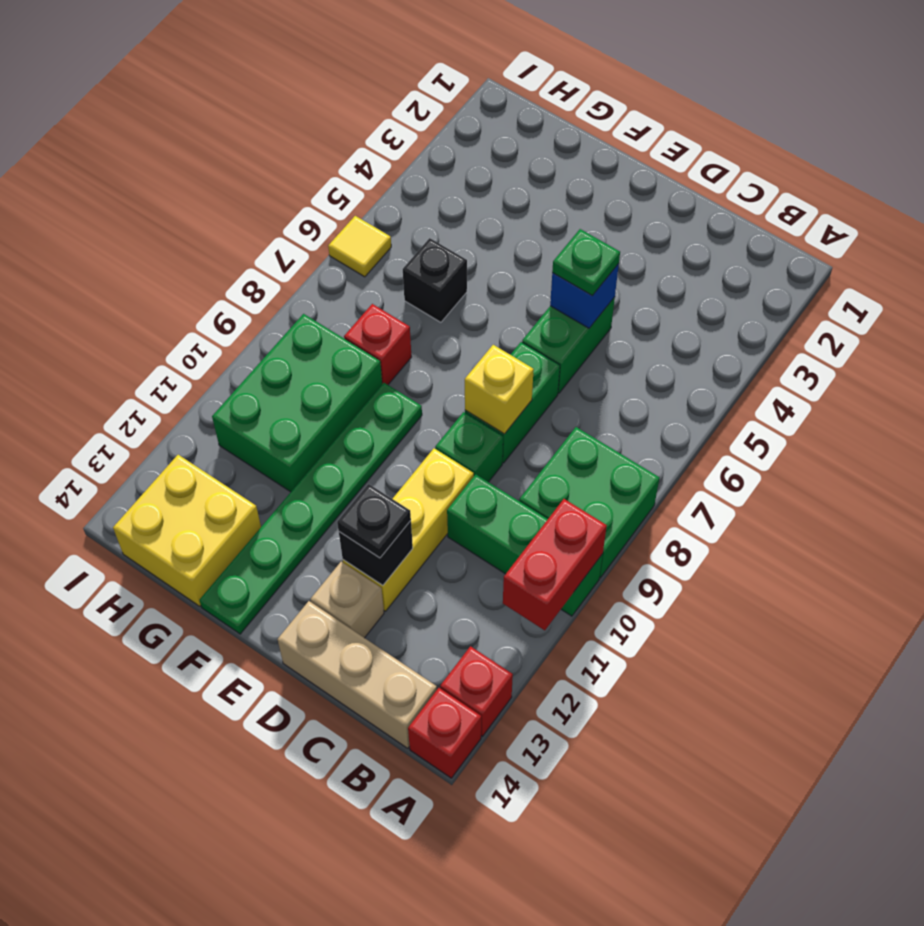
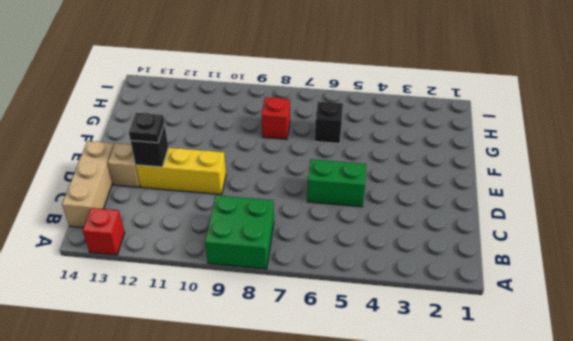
none -> green 1x3 brick [447,474,603,616]
none -> red 1x1 brick [408,688,481,778]
none -> green 1x2 brick [465,342,560,463]

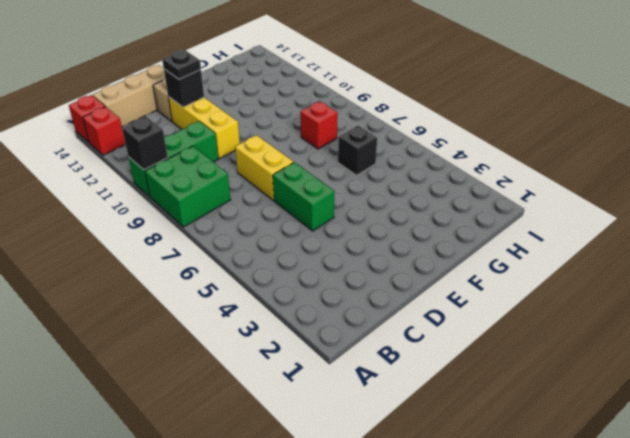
black 1x1 brick [122,117,168,170] -> red 1x2 brick [503,499,607,630]
yellow 1x2 brick [235,135,294,200] -> green 1x2 brick [465,342,560,463]
none -> green 1x1 brick [435,412,503,482]
none -> green 1x6 plate [200,383,422,634]
none -> green 2x3 brick [212,314,382,492]

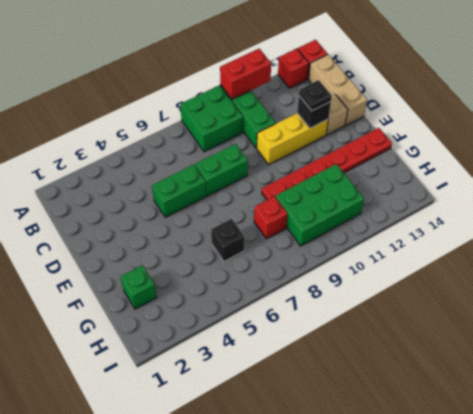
red 1x6 plate [262,128,392,200] -> green 1x6 plate [200,383,422,634]
green 1x1 brick [121,265,157,309] -> green 1x1 brick moved to [435,412,503,482]
none -> yellow 2x2 brick [113,455,261,606]
none -> yellow 1x1 tile [328,216,391,277]
none -> blue 1x1 brick [550,264,619,328]

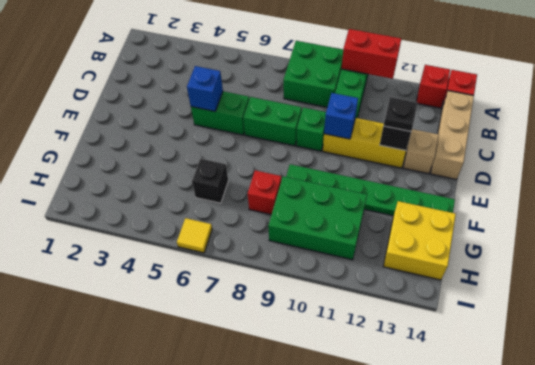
blue 1x1 brick [324,93,358,139] -> none
none -> yellow 1x1 brick [465,345,534,434]
none -> green 1x1 plate [552,229,620,296]

